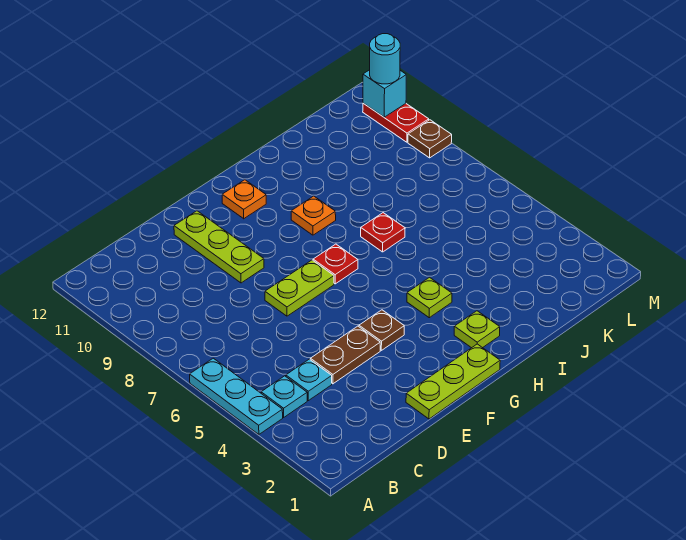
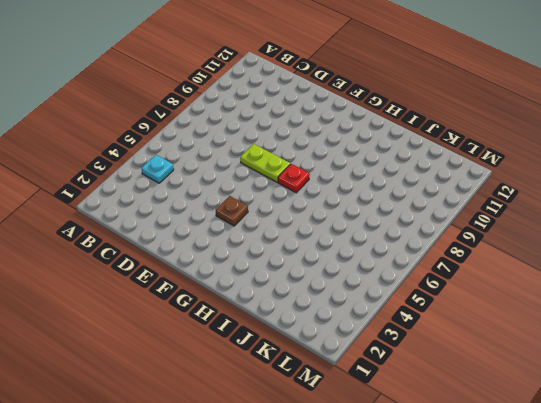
none -> cyan 1x3 plate [190,358,283,434]
none -> cyan 1x1 plate [286,359,332,401]
none -> brown 1x2 plate [310,326,380,384]

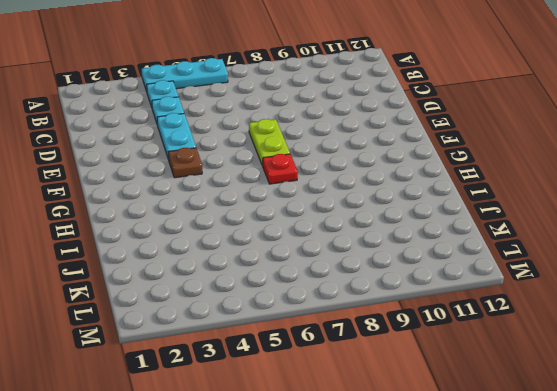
cyan 1x2 plate [157,113,196,159] -> brown 1x2 plate [310,326,380,384]
none -> lime 1x3 plate [406,344,500,419]
none -> lime 1x3 plate [174,211,264,283]
none -> orange 1x1 plate [222,180,266,219]

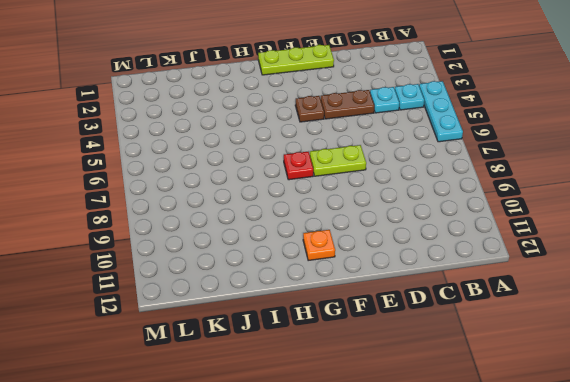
none -> lime 1x3 plate [174,211,264,283]
none -> lime 1x1 plate [454,311,500,348]
none -> lime 1x1 plate [407,277,452,318]

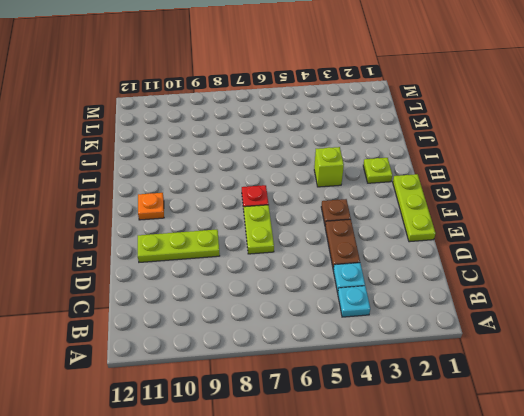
lime 1x1 brick [314,147,344,187] -> lime 1x1 plate [407,277,452,318]
none -> cyan 1x3 plate [190,358,283,434]
none -> orange 1x1 plate [291,196,336,235]
none -> red 1x1 plate [361,213,405,252]

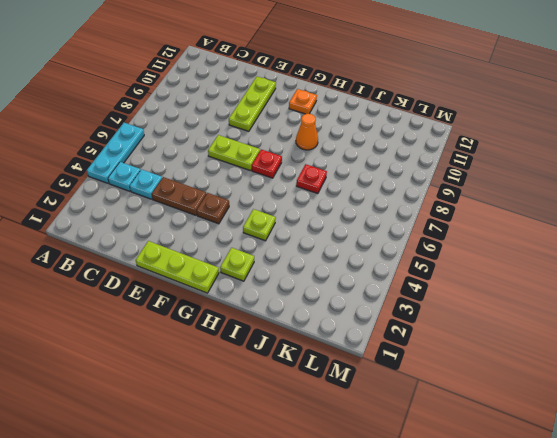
orange 1x1 cone [296,114,318,150] -> orange 1x1 plate [291,196,336,235]
none -> brown 1x1 plate [408,120,452,158]
none -> red 1x2 plate [363,103,429,142]
none -> cyan 1x1 brick [363,70,406,117]

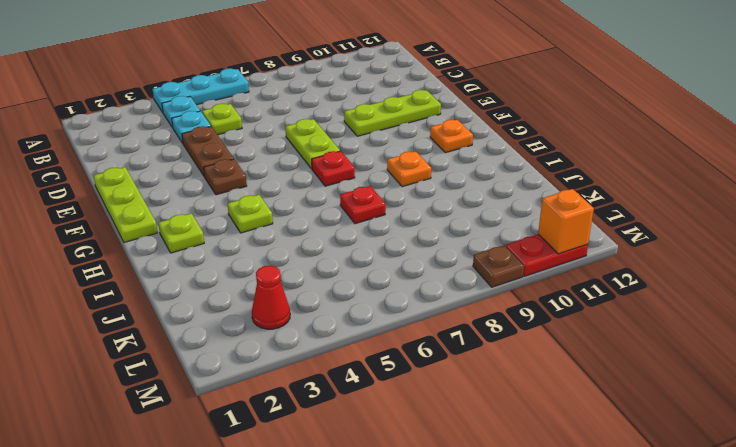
lime 1x1 plate [202,104,242,135] -> none
red 1x1 cone [252,266,290,329] -> none
orange 1x1 brick [538,189,594,254] -> cyan 1x1 brick [363,70,406,117]
none -> cyan 1x1 round brick [370,34,400,84]

